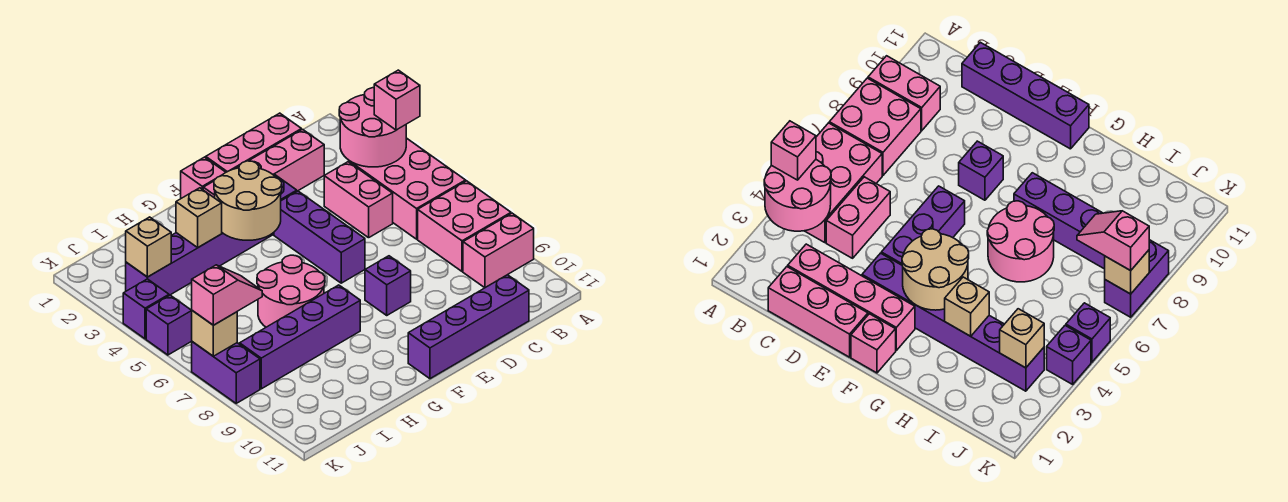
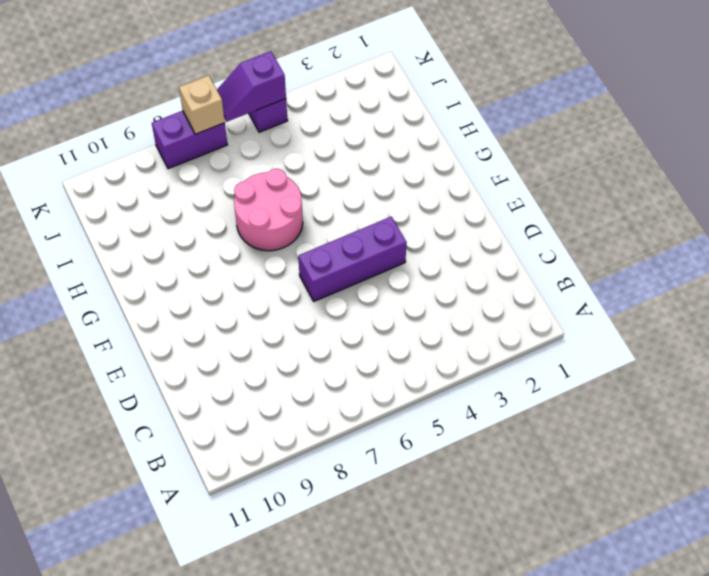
purple 1x2 slope [217,51,286,122] -> none
none -> pink 2x3 brick [349,138,466,239]
none -> pink 2x2 brick [418,181,511,271]
none -> pink 1x2 brick [463,213,534,288]

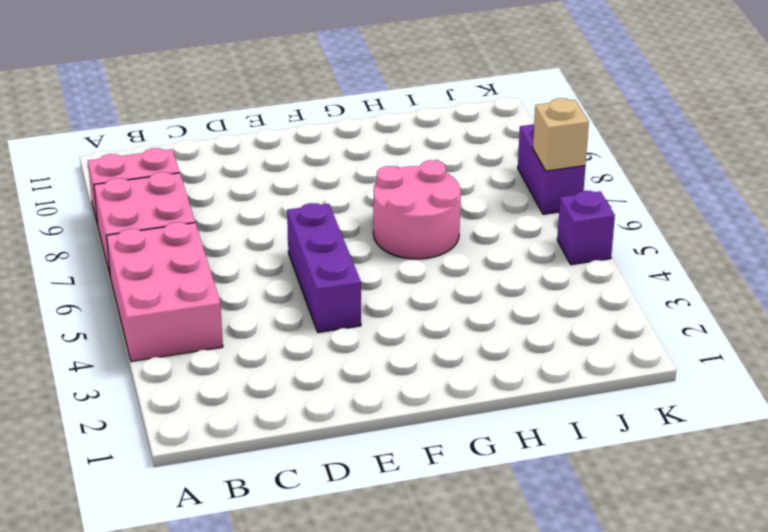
none -> pink 1x3 brick [206,113,301,172]
none -> pink 1x4 brick [203,129,324,198]
none -> pink 1x2 brick [324,162,393,238]

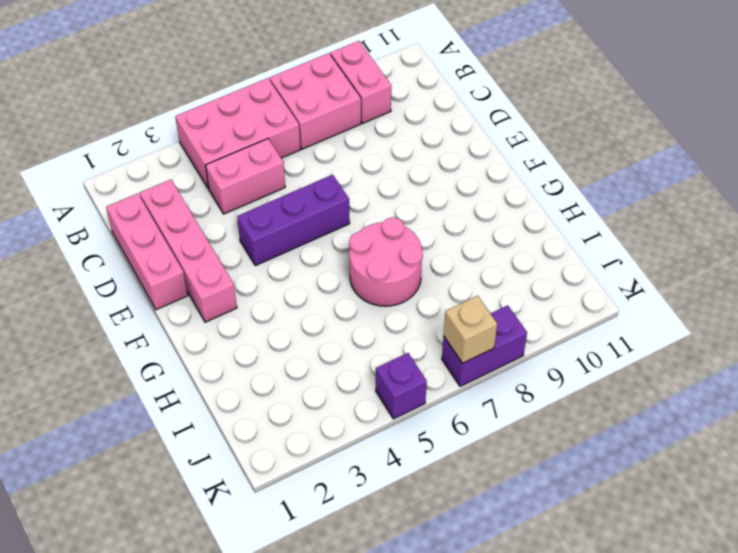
none -> purple 1x4 brick [408,275,529,379]
none -> purple 1x6 brick [126,175,297,295]
none -> purple 1x1 brick [365,256,411,315]

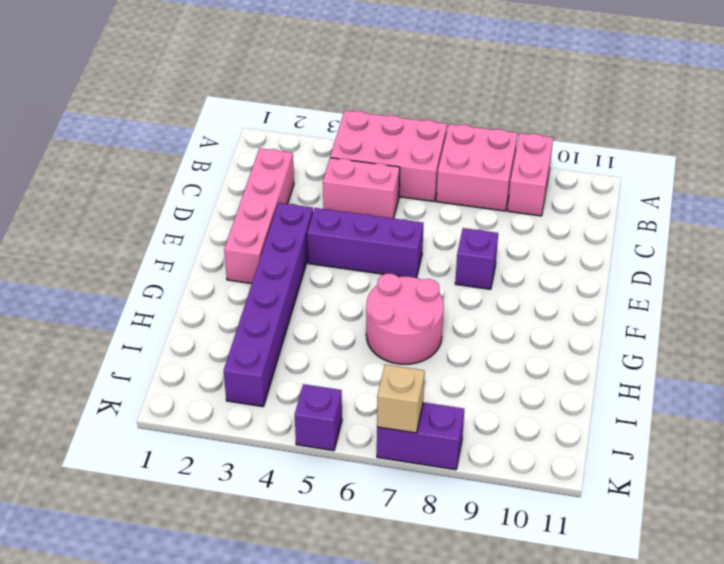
none -> pink 1x3 brick [206,113,301,172]
none -> purple 1x4 brick [408,275,529,379]
none -> pink 1x1 brick [181,157,226,198]

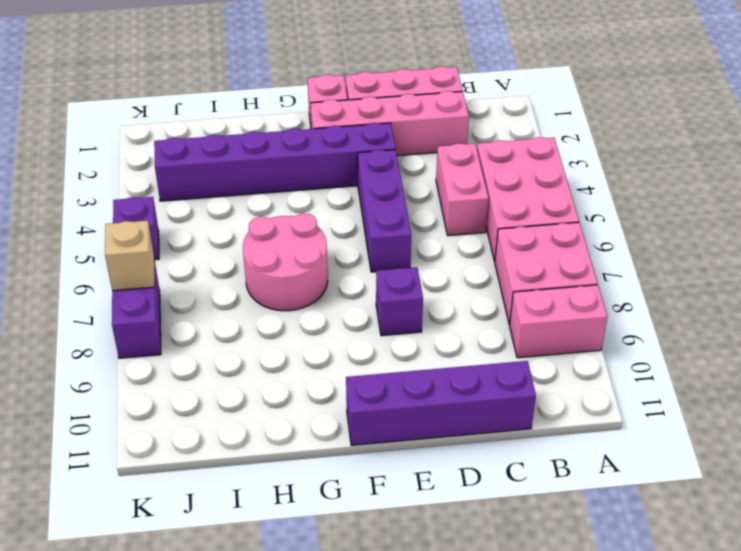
none -> purple 1x4 brick [240,285,360,389]
none -> purple 1x1 brick [123,279,169,339]
none -> pink 2x2 round brick [339,88,406,167]

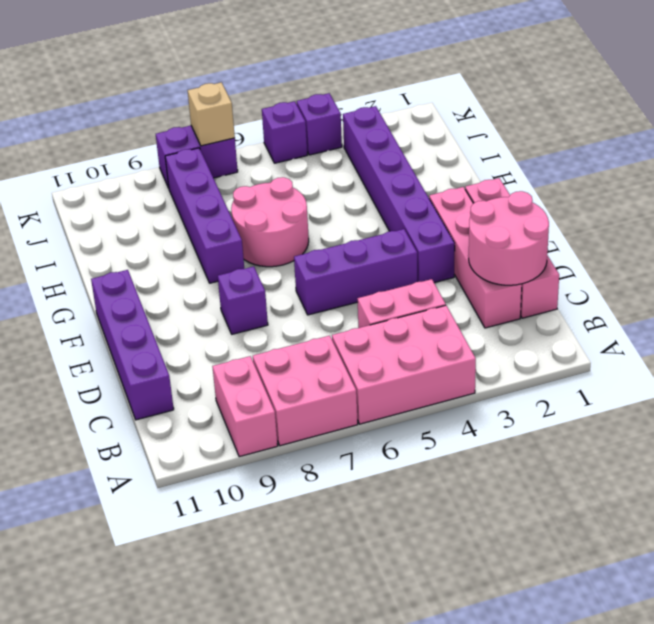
pink 2x2 round brick [469,191,549,285] -> pink 2x2 round brick moved to [339,88,406,167]
none -> tan 2x2 round brick [214,161,282,240]
none -> tan 1x1 brick [176,188,222,247]
none -> tan 1x1 brick [126,217,171,277]

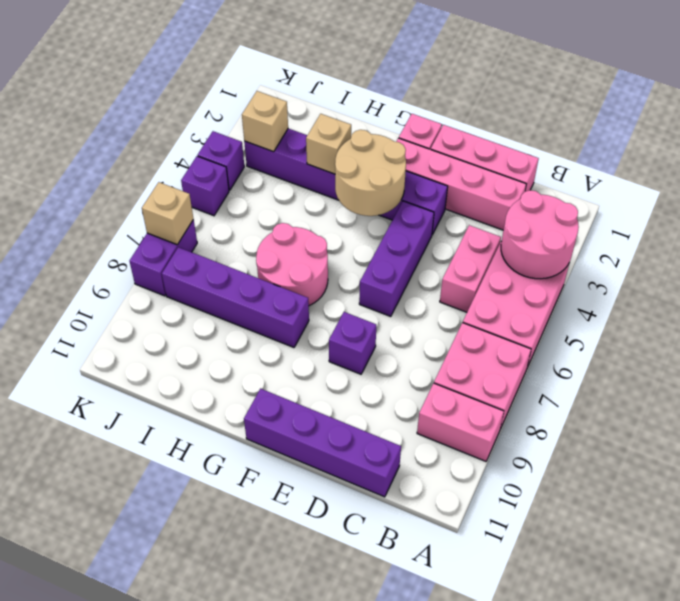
none -> pink 1x1 brick [374,70,420,130]
none -> pink 1x2 slope [192,265,262,325]

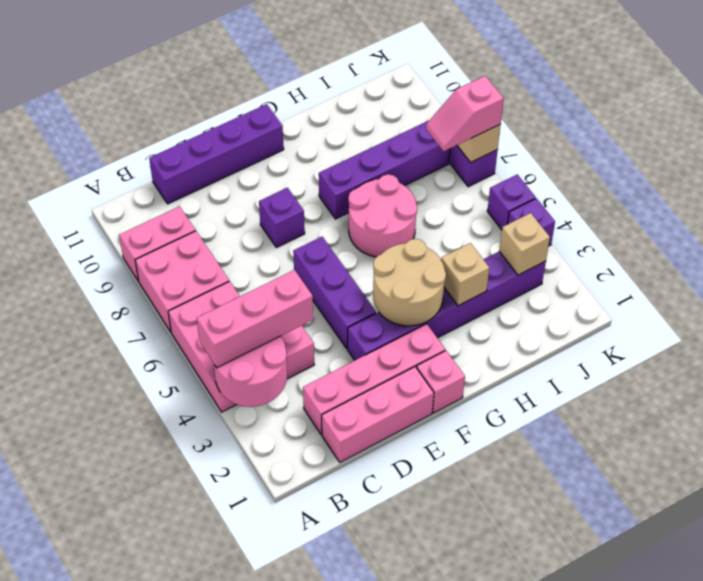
pink 1x3 brick [197,270,313,368] -> pink 1x1 brick [374,70,420,130]

